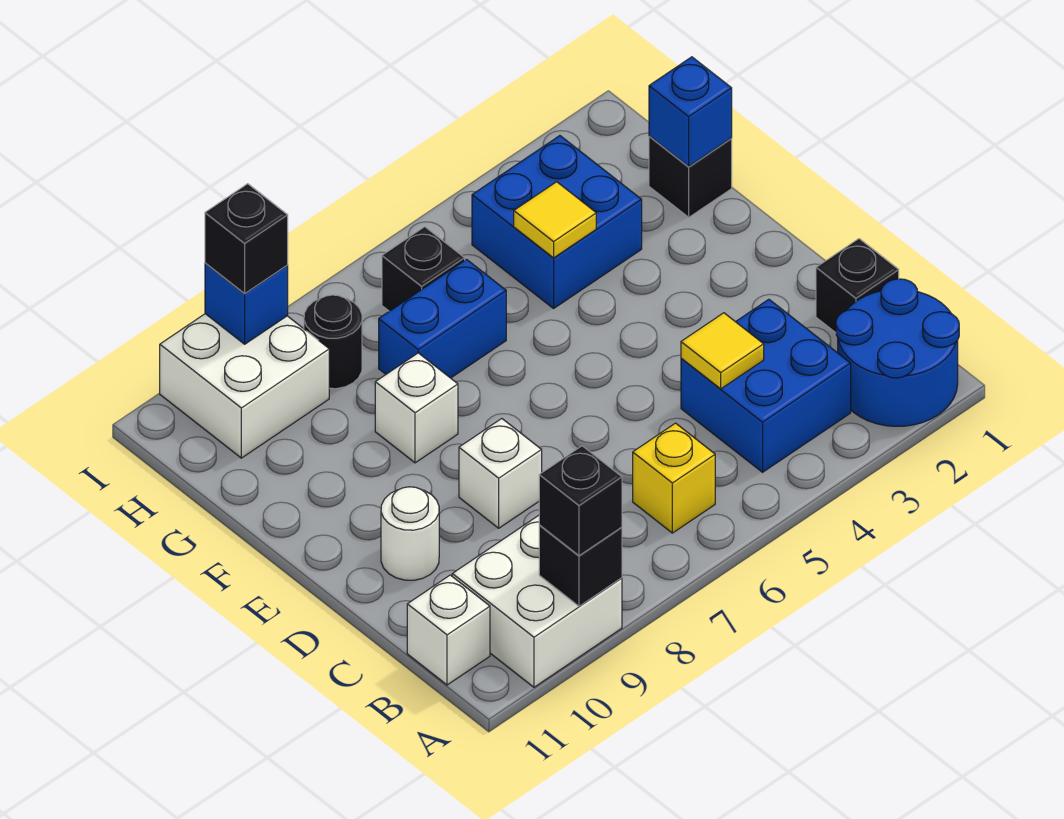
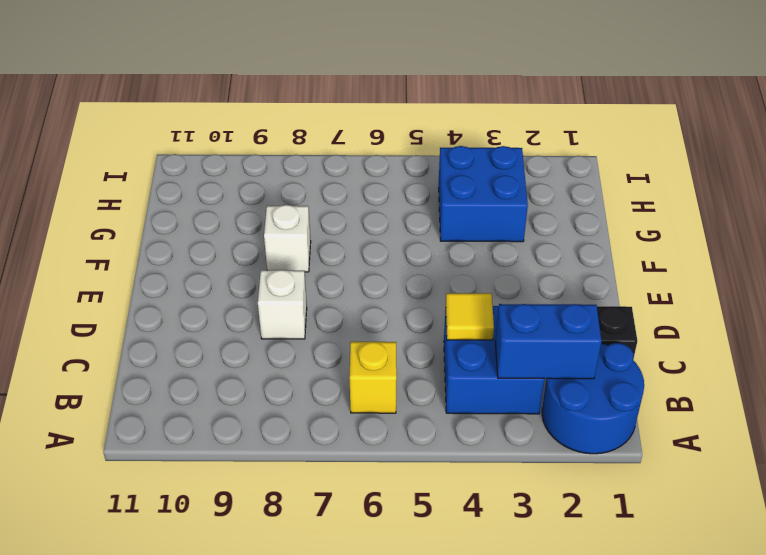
blue 1x2 brick [495,304,601,379] -> blue 1x2 brick moved to [379,260,506,378]
none -> white 2x2 brick [452,515,622,687]
none -> white 1x1 brick [407,575,490,685]
none -> white 1x1 round brick [381,487,439,580]

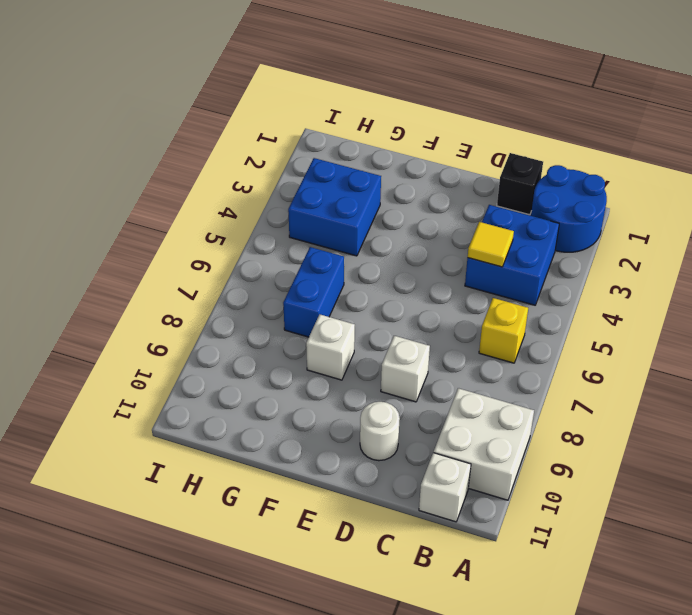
none -> black 1x1 brick [649,136,732,217]
none -> black 1x1 brick [382,227,465,311]
none -> black 1x1 round brick [304,295,362,389]

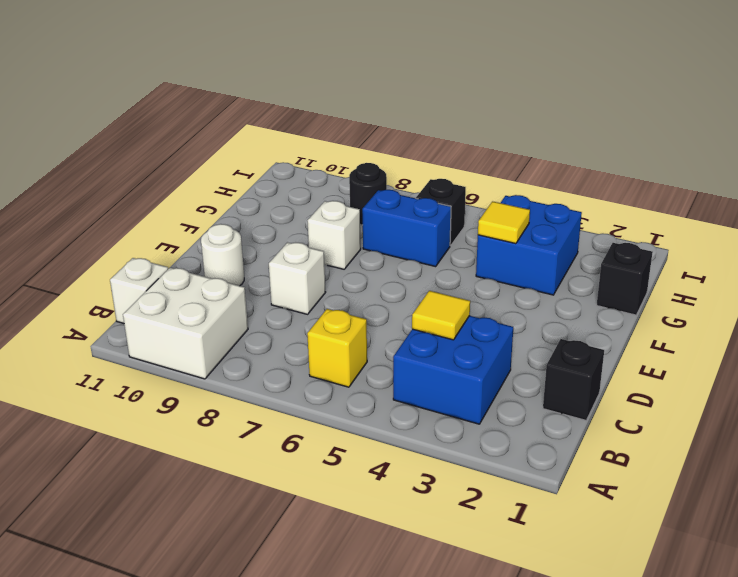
none -> blue 2x2 round brick [836,279,959,426]
none -> white 2x2 brick [160,314,329,458]
none -> black 1x1 brick [539,525,622,606]

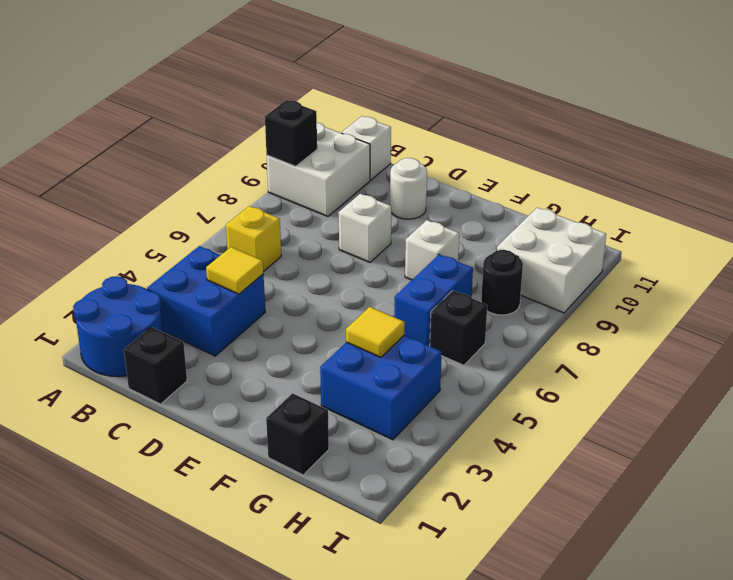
none -> blue 1x1 brick [649,57,732,167]
none -> blue 1x1 brick [205,263,288,344]
none -> black 1x1 brick [539,446,622,556]

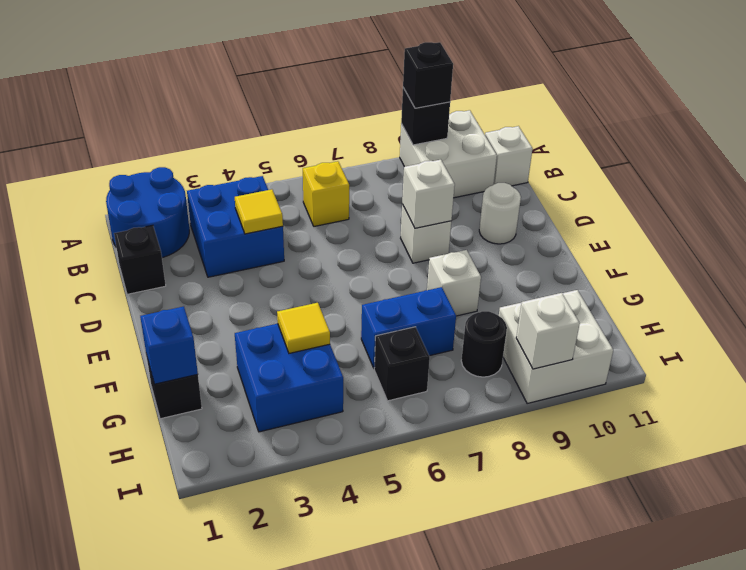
white 1x1 brick [402,160,455,228] -> none
white 1x1 brick [516,293,580,369] -> blue 1x1 brick [205,263,288,344]
none -> black 1x1 brick [205,184,288,293]

